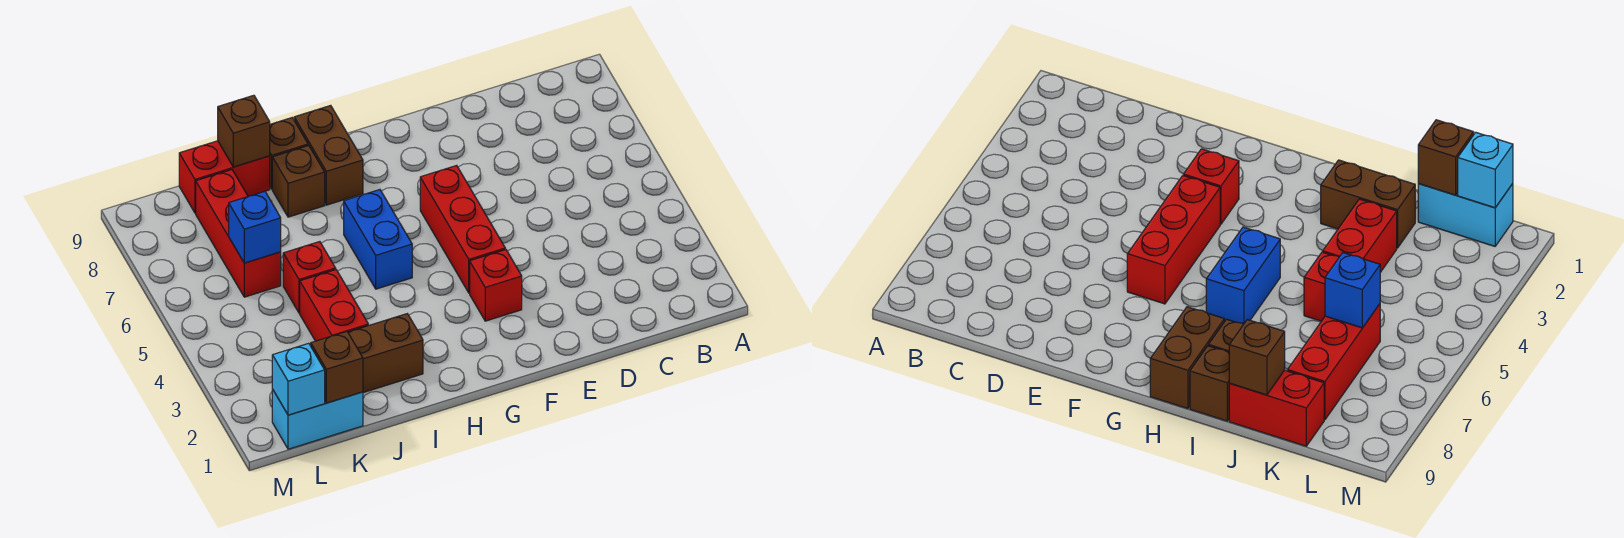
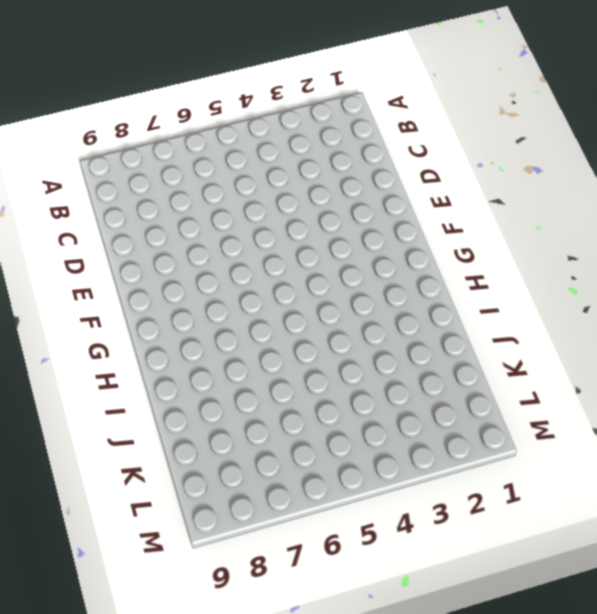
none -> red 1x1 brick [470,249,522,321]
none -> red 1x3 brick [420,165,505,293]
none -> blue 1x2 brick [344,190,412,289]

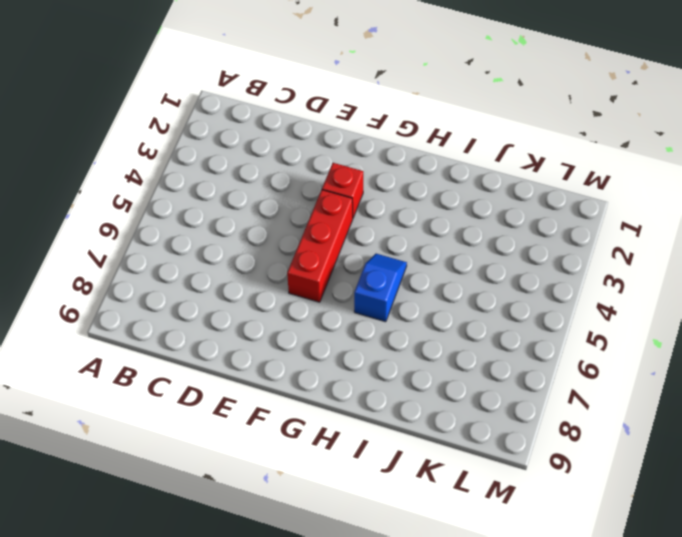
blue 1x2 slope [354,254,407,322] -> blue 1x2 brick [344,190,412,289]
none -> brown 1x2 brick [294,105,363,205]
none -> brown 1x2 brick [348,314,423,393]
none -> brown 1x1 brick [272,146,325,217]

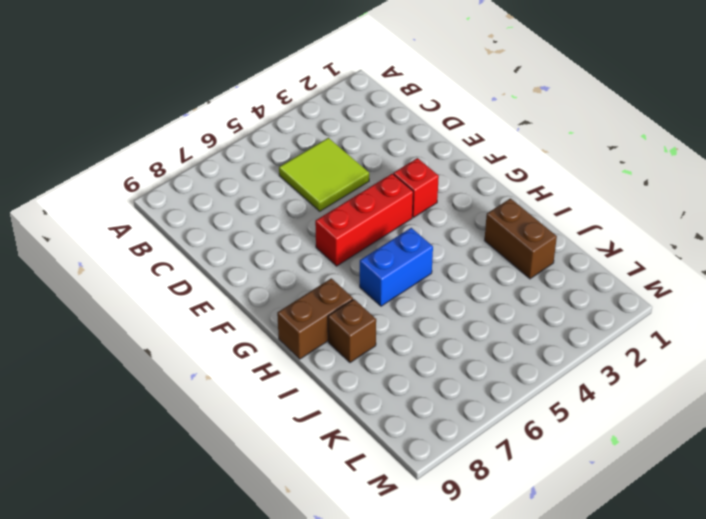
lime 2x2 tile [279,138,369,211] -> none
none -> brown 1x1 brick [270,118,308,189]
none -> red 1x2 brick [300,270,368,341]
none -> red 1x1 brick [283,242,336,313]

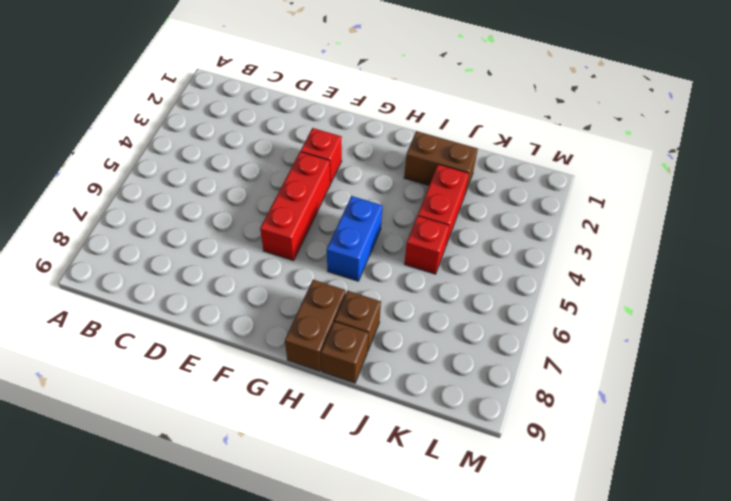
none -> red 1x2 brick [179,141,270,213]
none -> cyan 1x2 brick [272,389,363,449]
none -> red 1x3 brick [196,170,281,297]

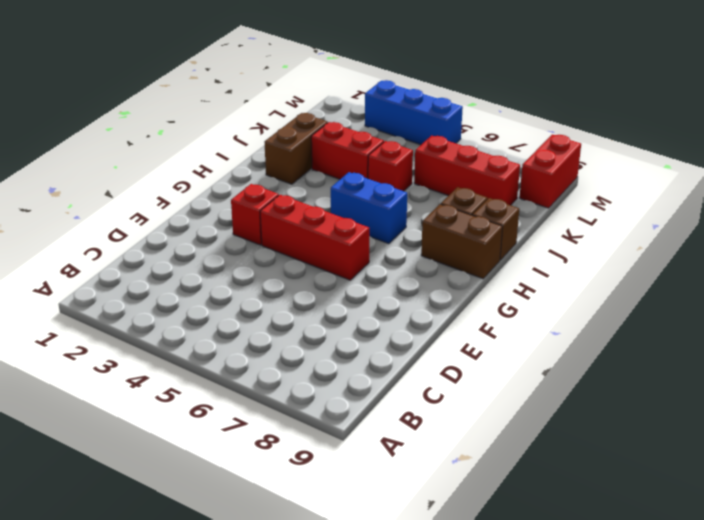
red 1x2 brick [519,134,581,208] -> red 1x2 brick moved to [179,141,270,213]
blue 1x3 brick [365,80,463,145] -> none
none -> cyan 1x2 brick [272,389,363,449]
none -> brown 1x1 brick [218,95,270,167]
none -> brown 1x1 brick [311,332,363,403]

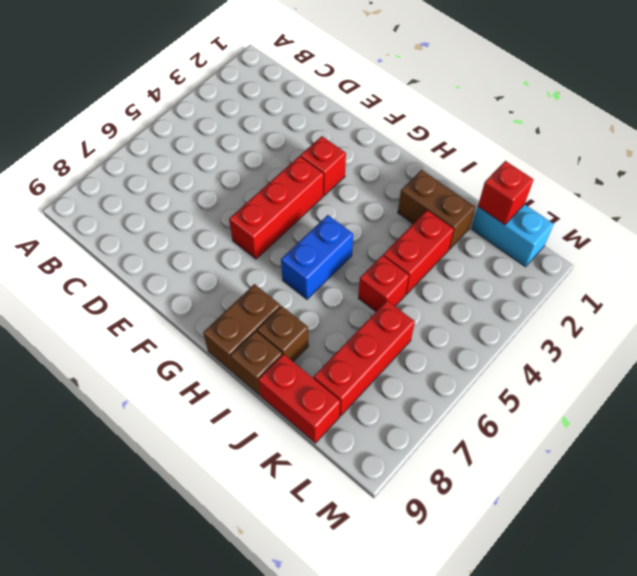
red 1x1 brick [478,161,534,225] -> brown 1x1 brick [311,332,363,403]
none -> brown 1x1 brick [218,95,270,167]
none -> blue 1x1 brick [229,191,281,263]
none -> cyan 1x1 brick [272,343,325,415]

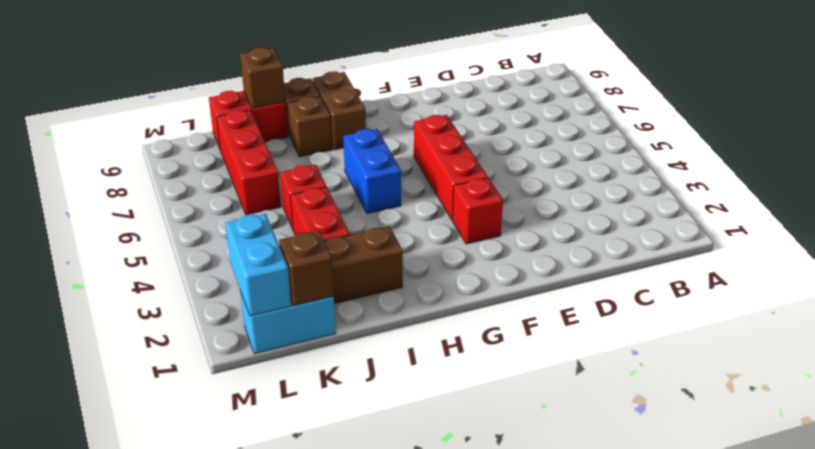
cyan 1x2 brick [225,214,291,316] -> cyan 1x1 brick [272,343,325,415]
none -> blue 1x1 brick [229,191,281,263]

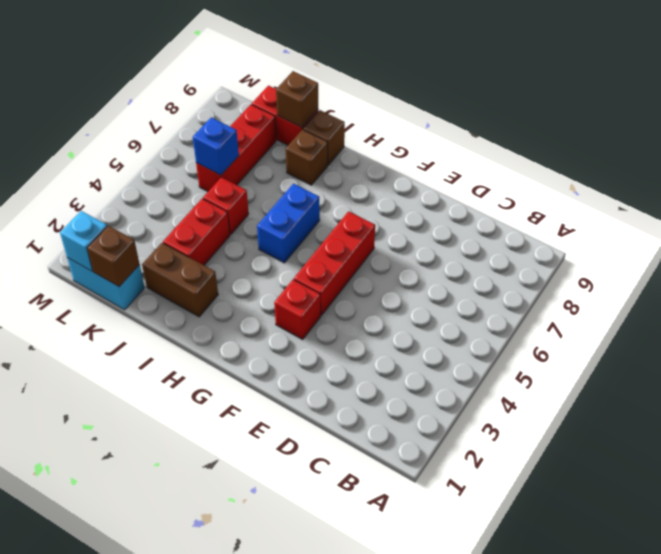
none -> brown 1x2 brick [294,105,363,205]

